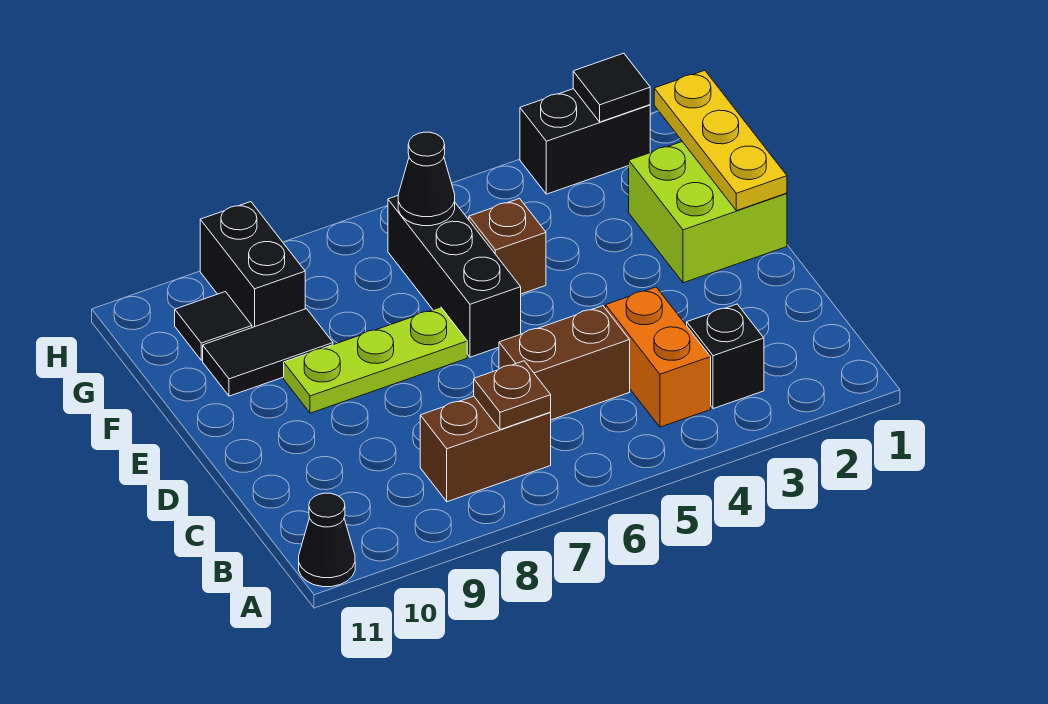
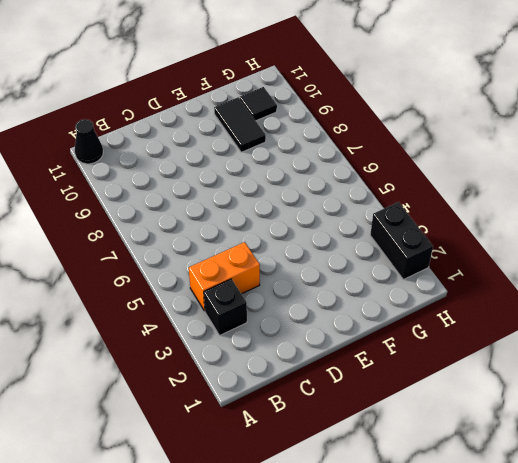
none -> brown 1x2 brick [420,396,551,502]
none -> brown 1x2 brick [499,306,630,420]
none -> lime 2x2 brick [629,142,787,283]

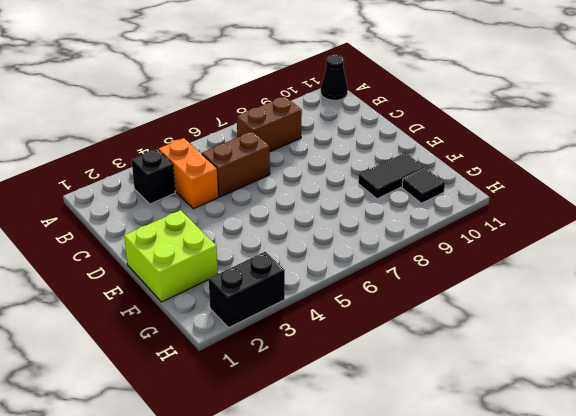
none -> black 1x3 brick [388,196,521,357]
none -> lime 1x3 plate [284,307,467,413]
none -> brown 1x1 brick [469,199,546,294]

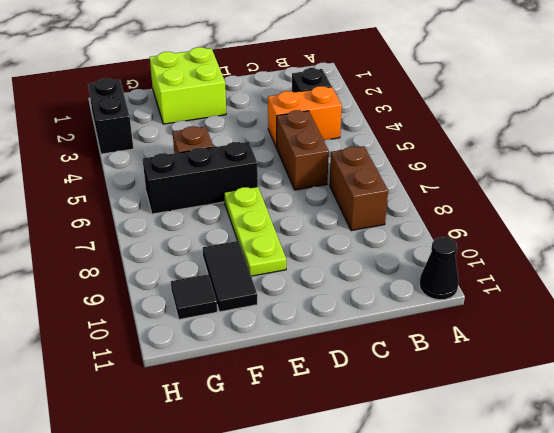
none -> black 1x2 brick [200,202,305,328]
none -> brown 1x1 plate [474,361,551,430]
none -> yellow 1x3 plate [654,70,787,211]

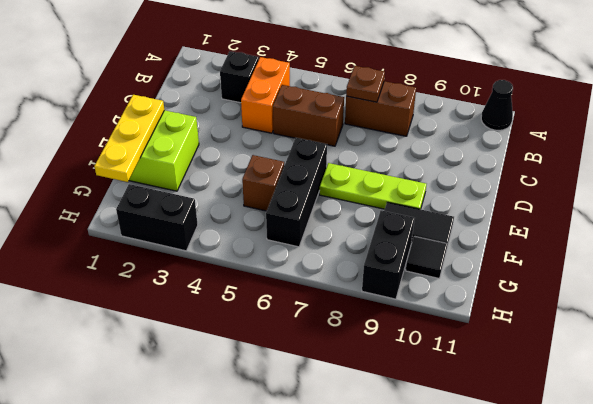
none -> black 1x1 cone [398,132,455,226]
none -> black 1x1 tile [573,53,650,122]

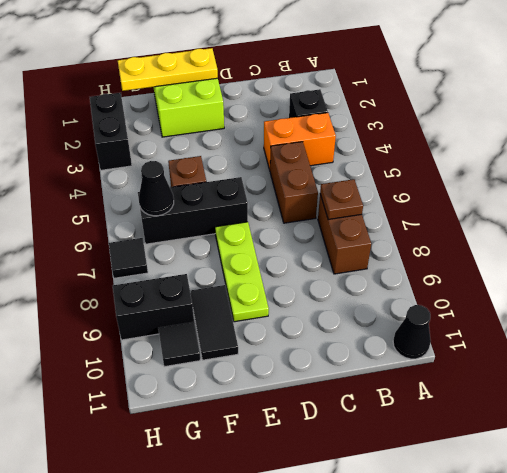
black 1x1 tile [109,238,148,278] -> black 1x1 tile moved to [573,53,650,122]

